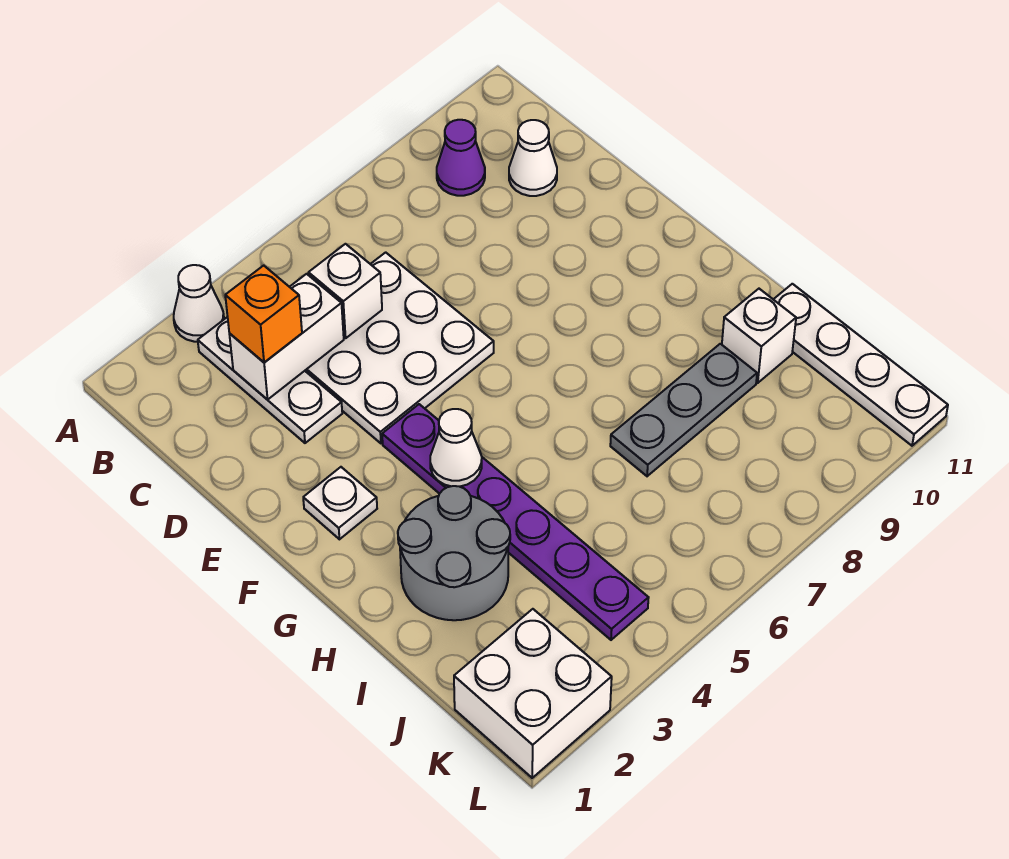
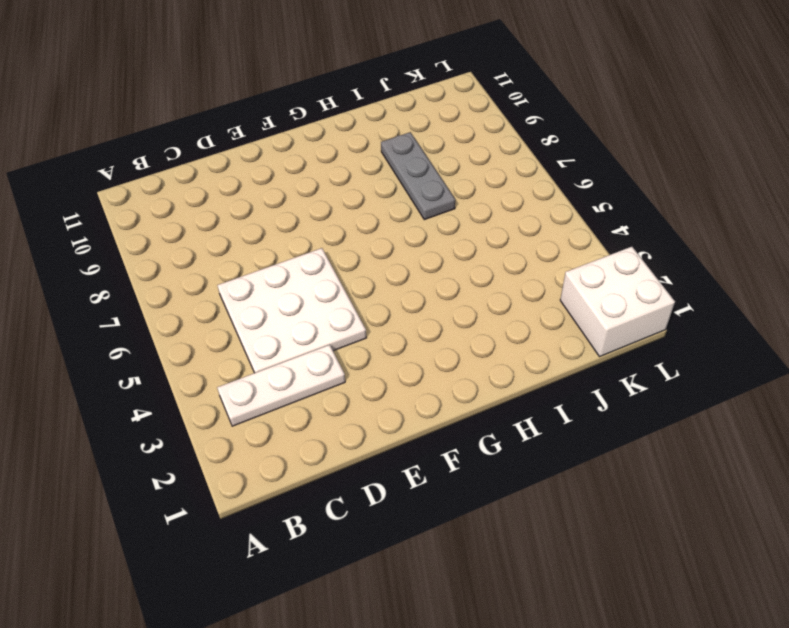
none -> white 1x1 cone [174,265,224,342]
none -> purple 1x1 cone [437,120,485,196]
none -> white 1x1 cone [509,120,557,196]

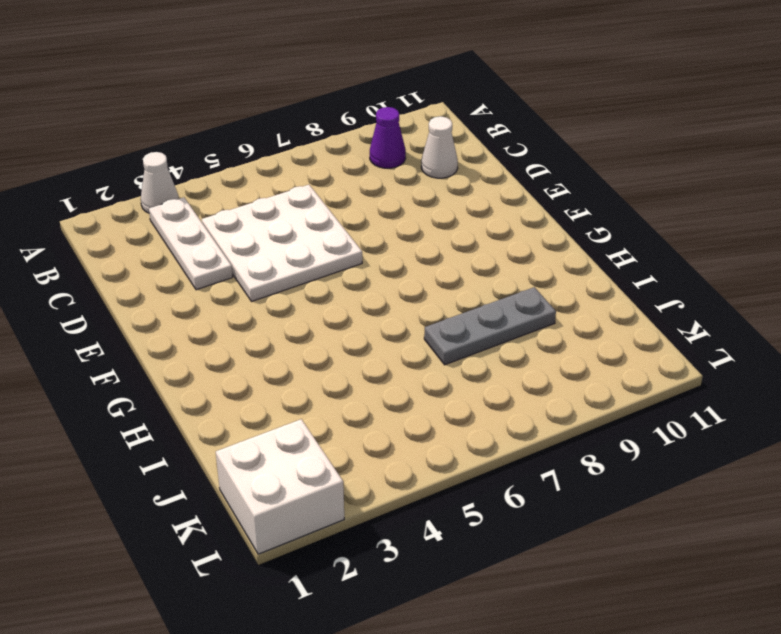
none -> white 1x1 plate [303,467,377,539]
none -> purple 1x6 plate [382,404,649,640]
none -> grey 2x2 round brick [398,486,510,620]

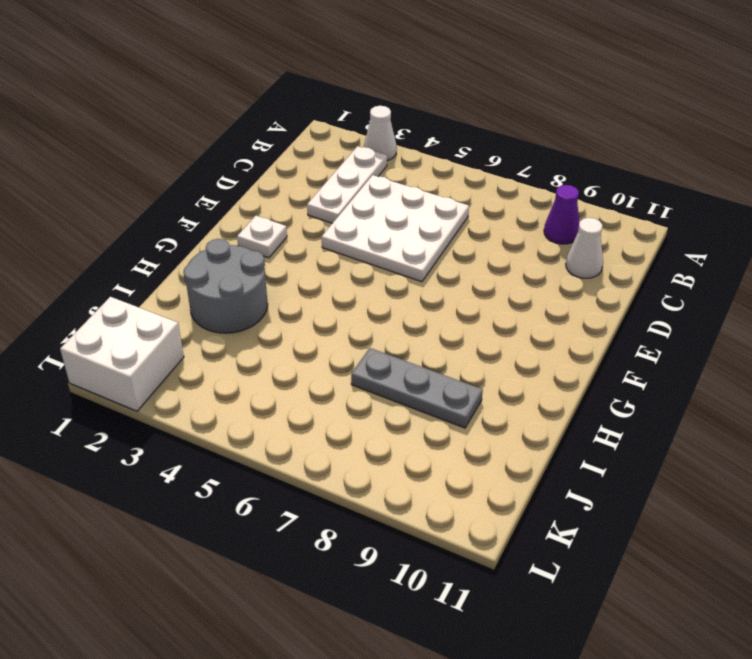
none -> purple 1x6 plate [382,404,649,640]
none -> white 1x1 brick [722,289,796,383]
none -> white 1x4 plate [773,284,948,446]

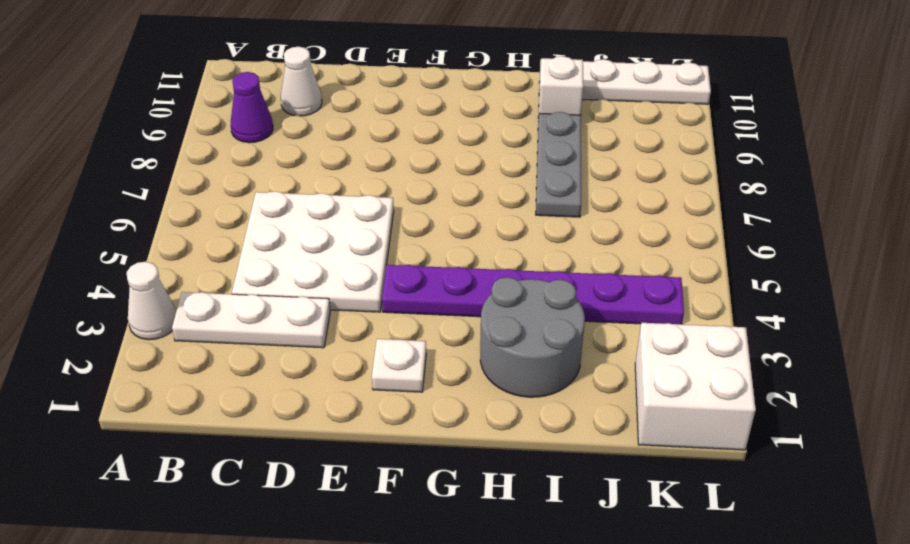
none -> white 1x2 brick [229,274,344,400]
none -> white 1x1 brick [309,244,382,338]
none -> white 1x1 cone [430,409,482,487]

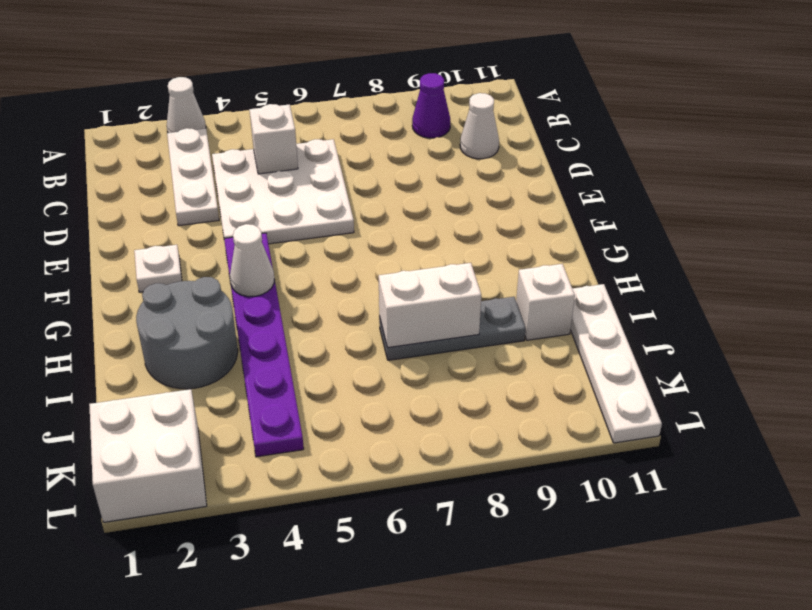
white 1x2 brick [379,263,481,348] -> white 1x2 brick moved to [229,274,344,400]
none -> orange 1x1 brick [225,265,302,363]

